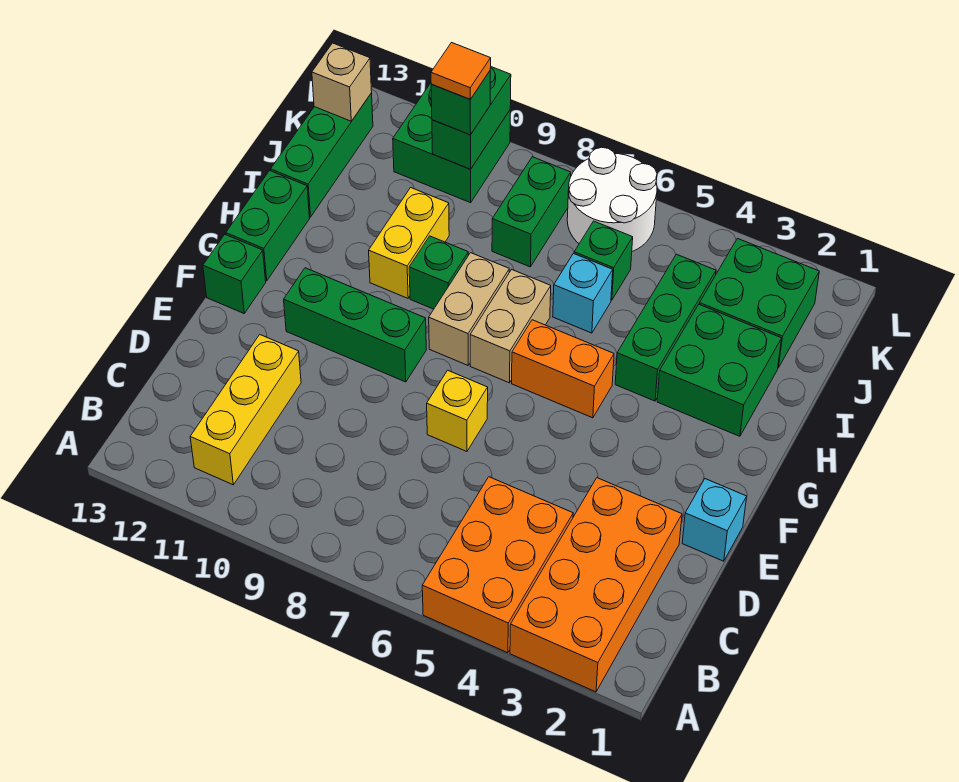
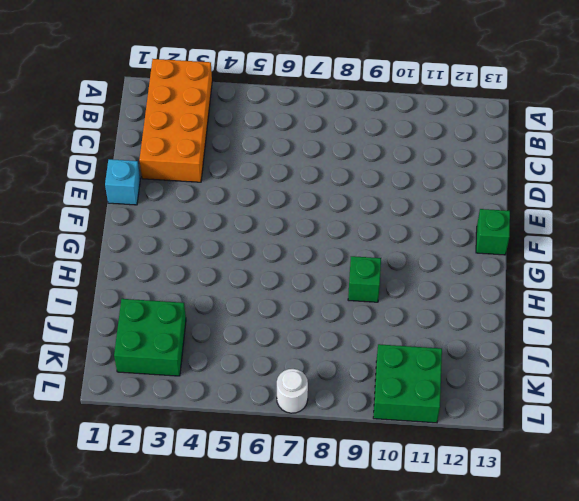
white 1x1 round brick [277,369,308,413] -> white 2x2 round brick [567,147,657,252]
none -> orange 2x3 brick [422,477,573,653]
none -> yellow 1x3 brick [190,335,301,485]
none -> yellow 1x1 brick [427,370,488,451]

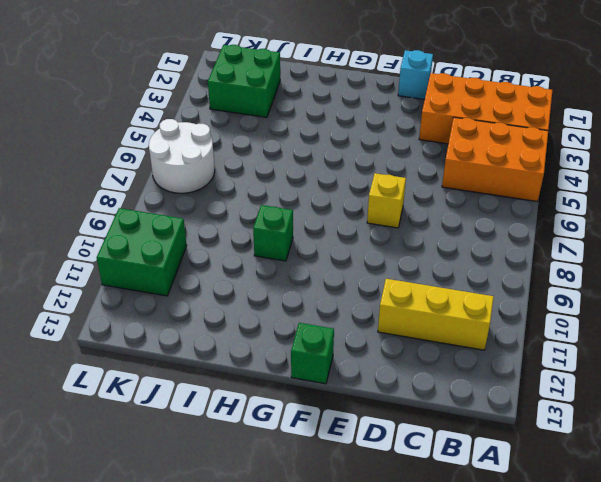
none -> green 1x3 brick [284,268,426,382]
none -> orange 1x2 brick [512,320,614,418]
none -> tan 1x2 brick [470,270,551,383]

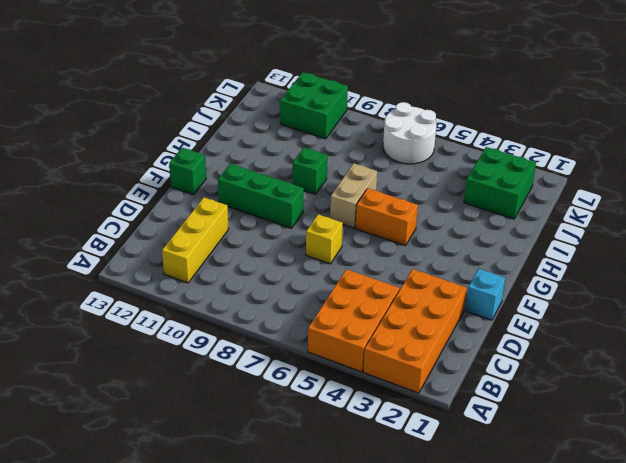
none -> tan 1x2 brick [429,253,509,365]
none -> green 1x2 brick [226,171,310,281]
none -> green 2x2 brick [657,305,782,436]

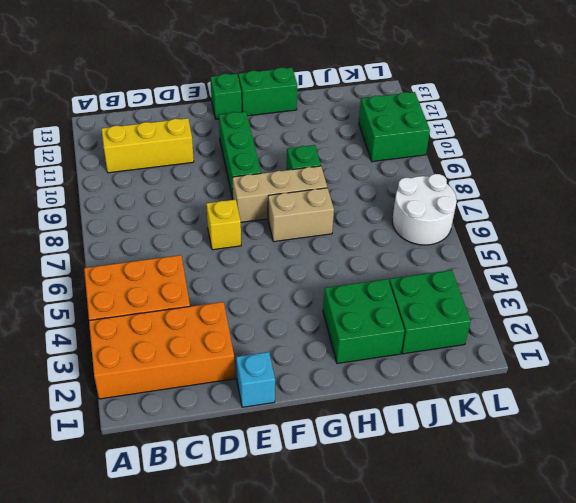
tan 1x3 brick [233,166,327,222] -> tan 1x2 brick [429,253,509,365]
none -> orange 1x2 brick [512,320,614,418]
none -> green 1x3 brick [615,254,716,401]
none -> yellow 1x2 brick [369,188,449,298]

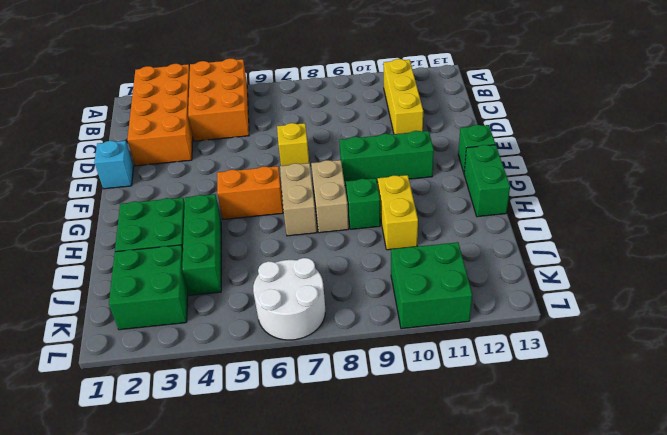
none -> cyan 1x1 brick [553,254,613,333]
none -> green 1x3 brick [271,93,373,217]
none -> green 1x1 brick [574,221,633,300]

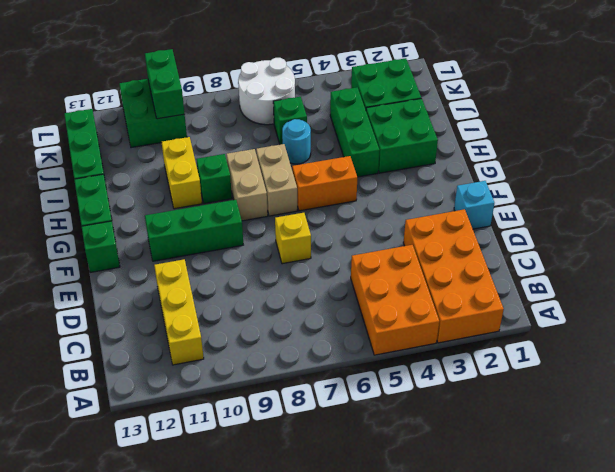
cyan 1x1 round brick [282,119,311,164] -> cyan 1x1 brick [553,254,613,333]
none -> green 1x2 brick [492,157,571,267]
none -> tan 1x1 brick [312,43,372,121]
none -> green 1x1 brick [431,71,490,135]

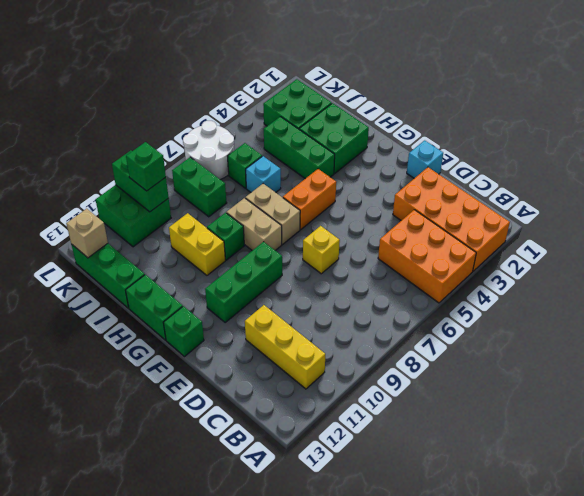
none -> orange 1x1 tile [431,43,491,99]

